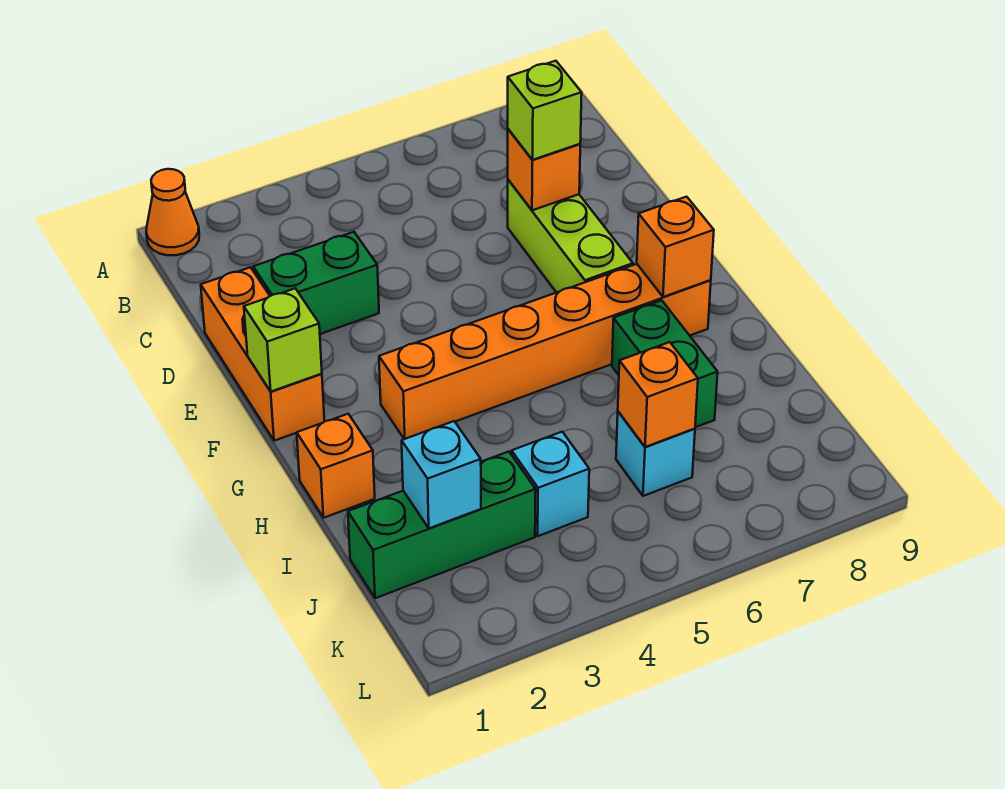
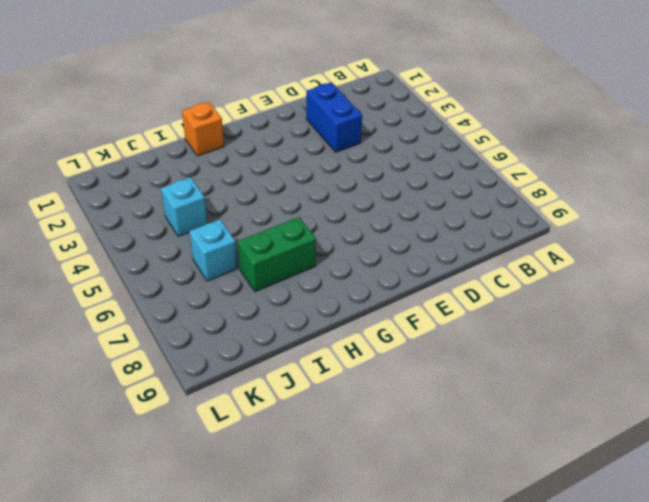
blue 1x2 brick [306,82,362,152] -> green 1x2 brick [253,232,379,334]
none -> orange 1x1 cone [146,169,199,255]
none -> orange 1x3 brick [201,267,325,441]
none -> lime 1x3 brick [508,180,633,293]

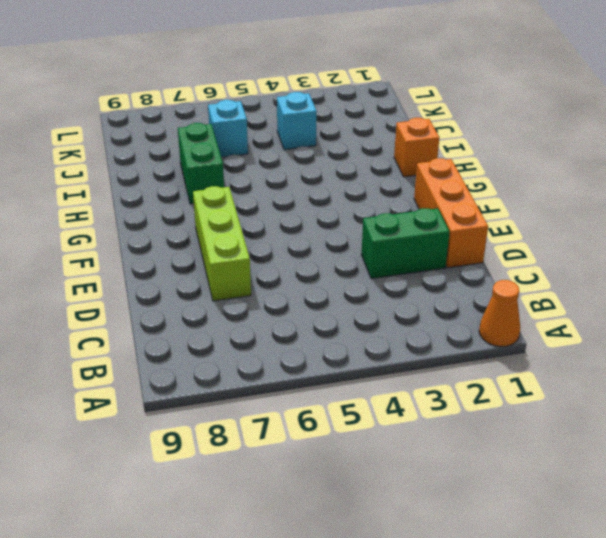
none -> orange 1x6 brick [379,264,711,439]
none -> green 1x3 brick [348,452,536,598]
none -> orange 1x1 brick [508,129,580,210]

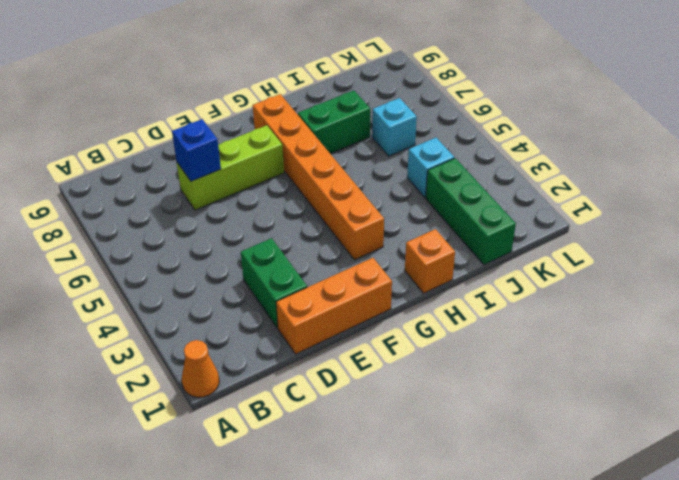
blue 1x1 brick [172,119,221,181] -> orange 1x1 brick [508,129,580,210]
none -> lime 1x1 brick [244,289,322,392]
none -> orange 1x1 brick [637,197,714,297]
none -> cyan 1x1 brick [402,421,481,528]

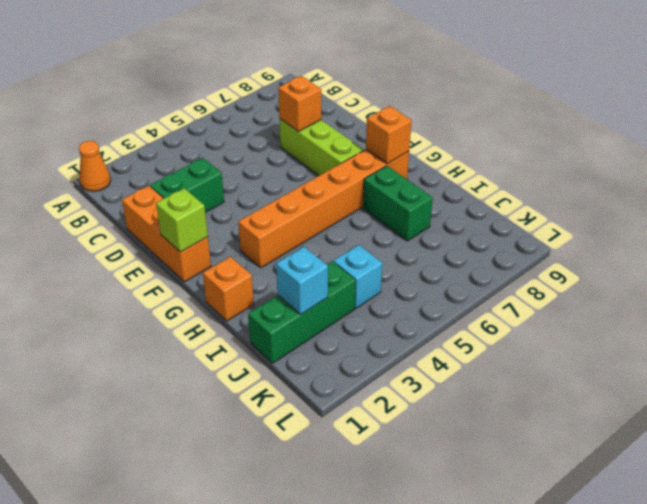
none -> cyan 1x1 brick [616,411,695,496]
none -> orange 1x1 brick [618,342,698,447]
none -> lime 1x1 brick [508,61,582,160]

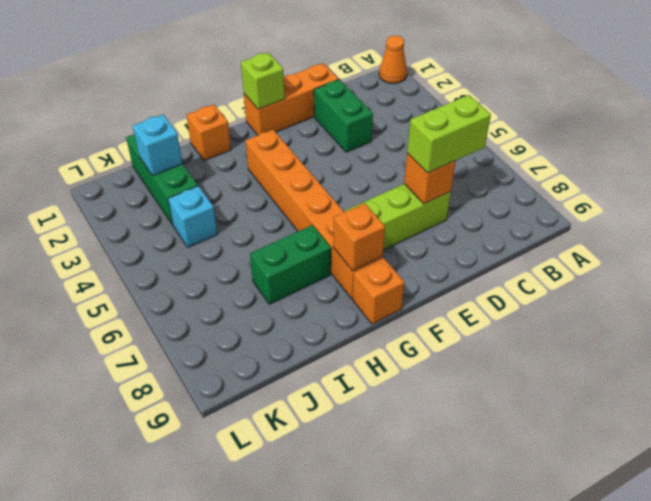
lime 1x2 brick [407,95,491,173] -> lime 1x1 brick [508,61,582,160]
orange 1x1 brick [353,258,404,324] -> orange 1x1 brick moved to [618,342,698,447]
none -> cyan 1x1 brick [616,411,695,496]

